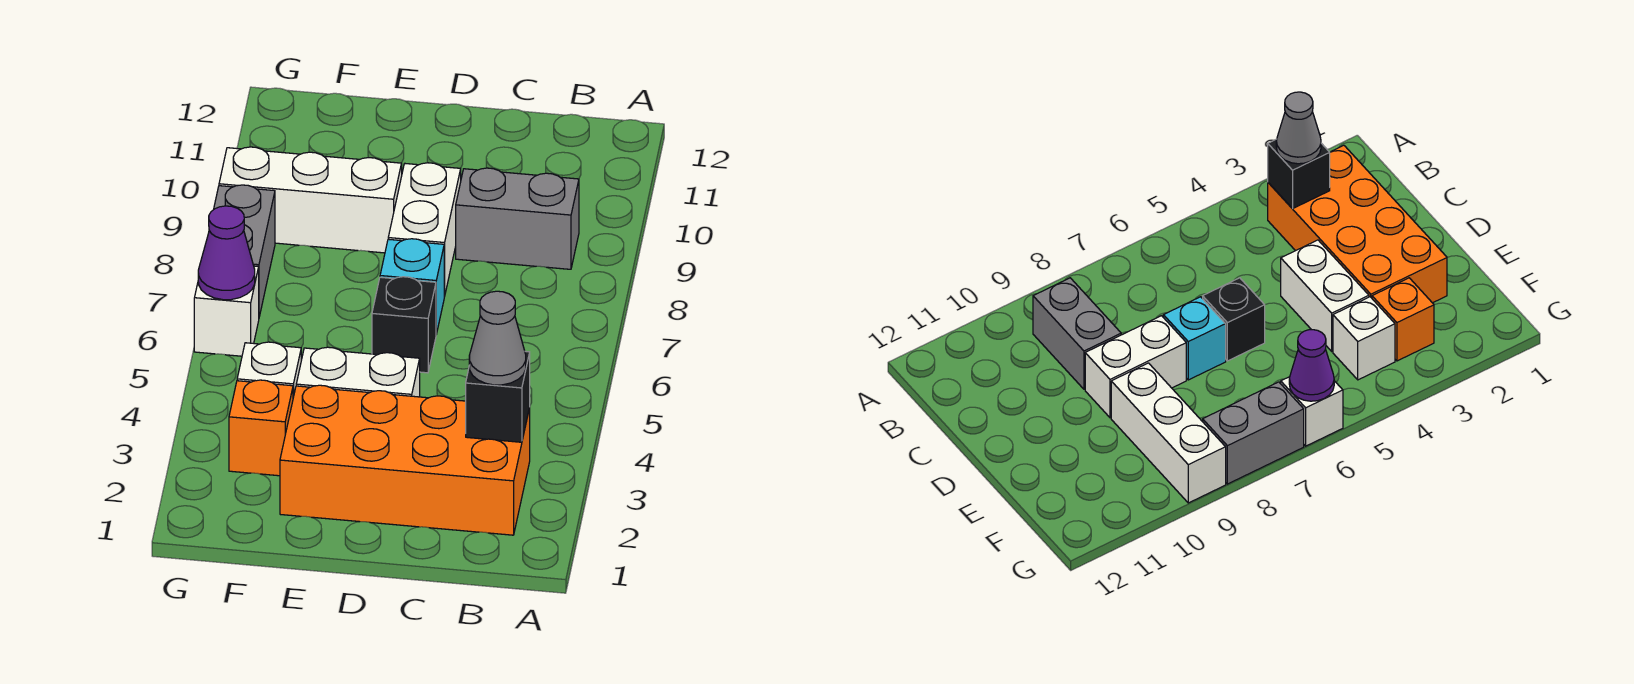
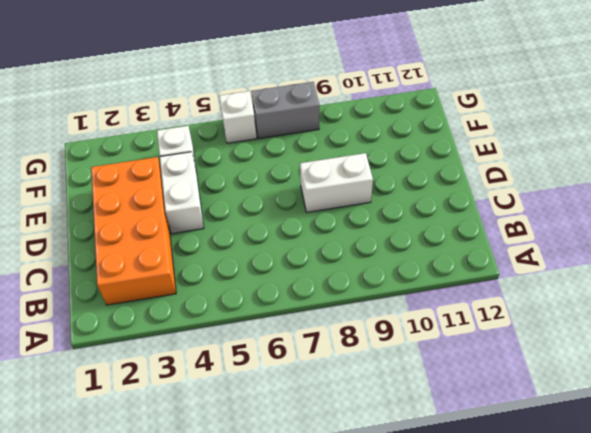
none -> grey 1x2 brick [456,168,579,269]
none -> black 1x1 brick [372,277,436,373]
none -> cyan 1x1 brick [380,239,444,334]

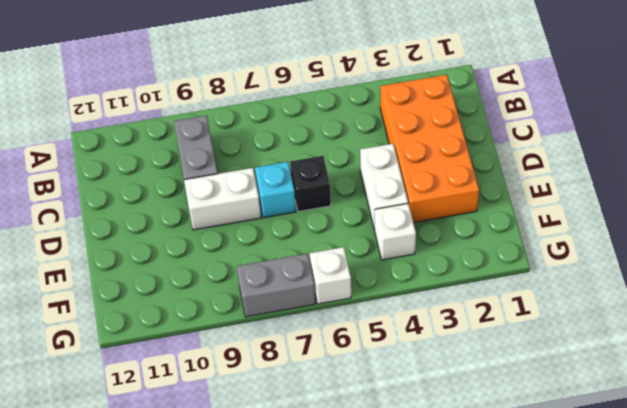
none -> white 1x3 brick [219,147,402,253]
none -> orange 1x1 brick [229,380,293,476]
none -> black 1x1 brick [466,351,530,442]

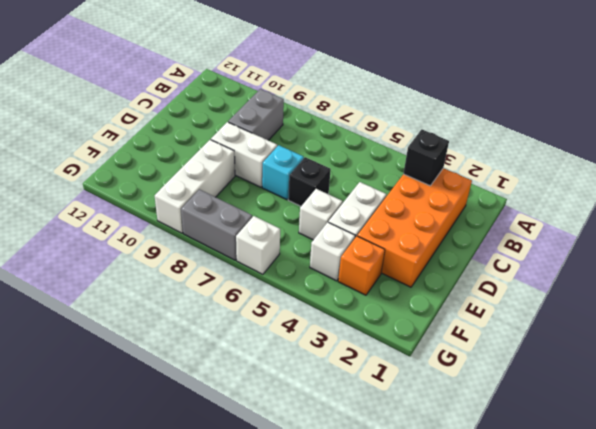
white 1x1 brick [299,189,343,240] -> none
none -> purple 1x1 cone [198,206,255,300]
none -> grey 1x1 cone [469,291,526,385]

